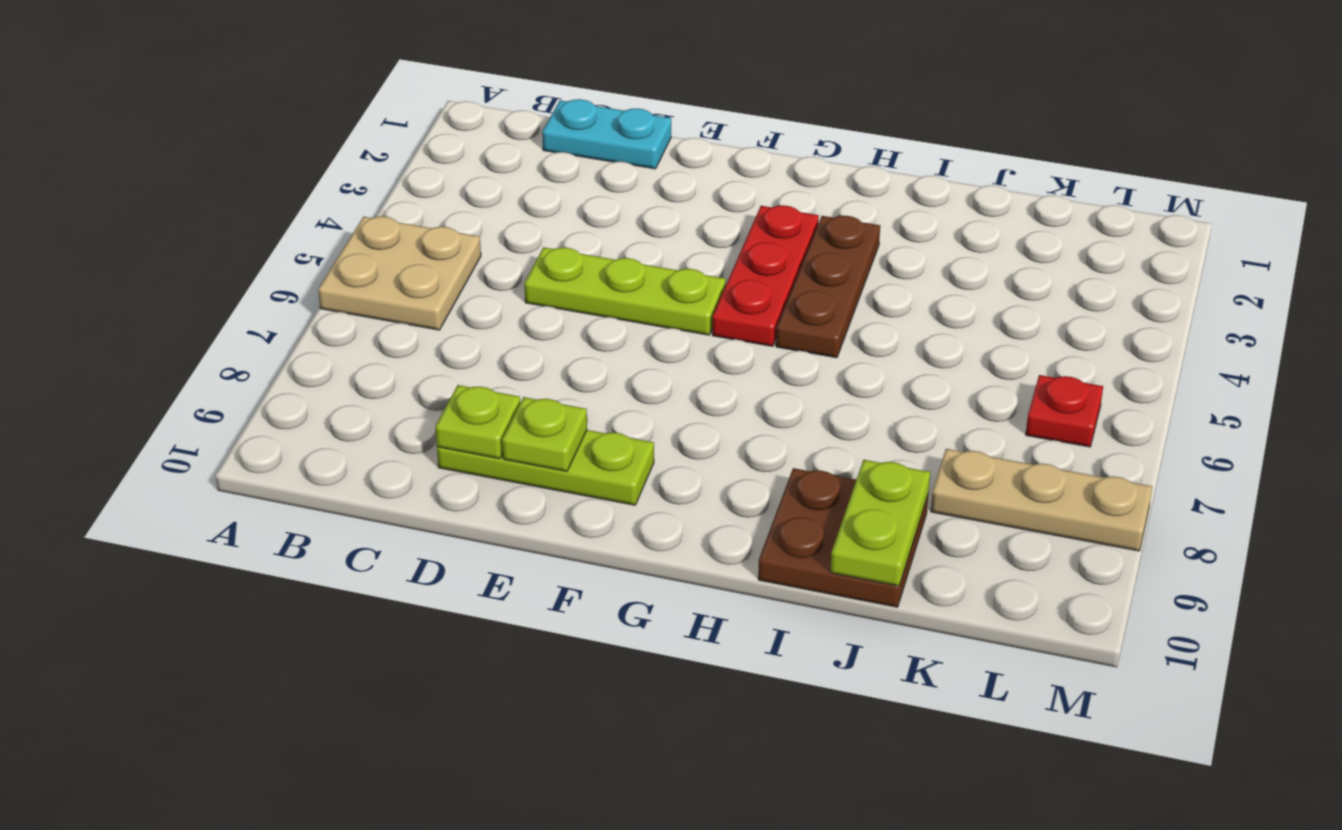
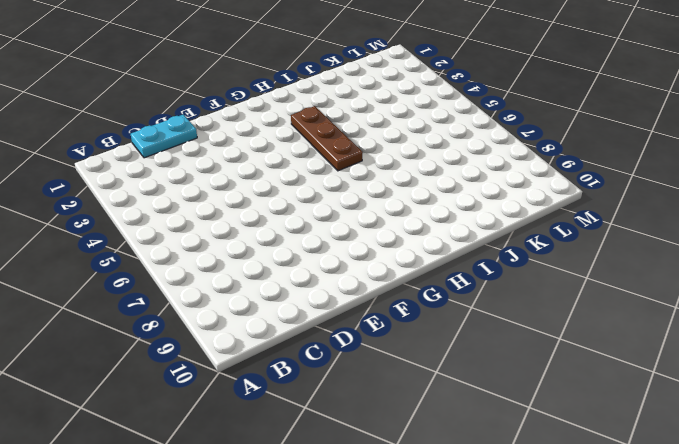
none -> tan 2x2 plate [318,216,481,330]
none -> lime 1x3 plate [524,247,726,335]
none -> lime 1x3 plate [437,430,654,505]

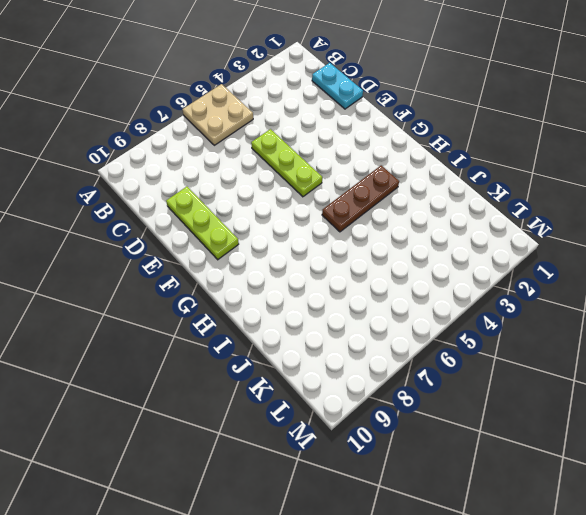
none -> red 1x3 plate [712,205,819,346]
none -> brown 2x2 plate [758,468,928,607]
none -> tan 1x3 plate [931,449,1152,551]

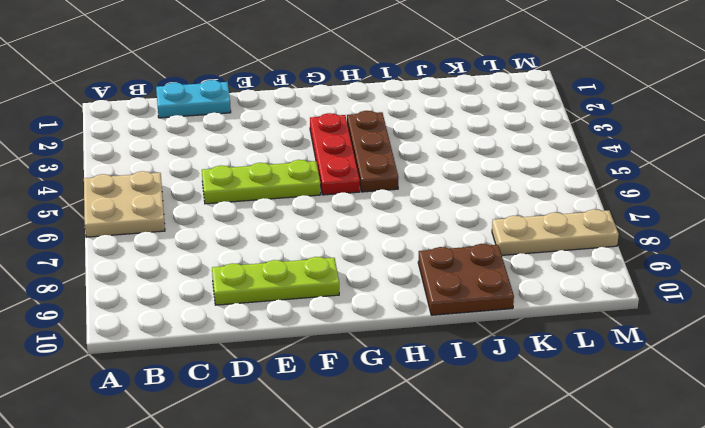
none -> red 1x1 plate [1026,375,1103,447]
none -> lime 1x1 plate [435,385,520,459]
none -> lime 1x1 plate [502,397,587,471]

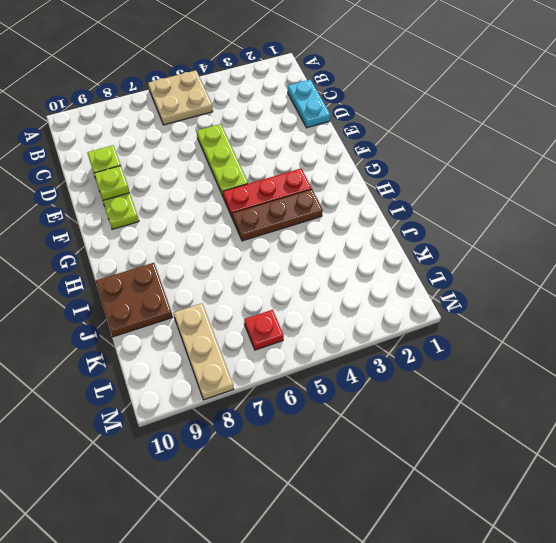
none -> lime 1x2 plate [830,460,930,586]

